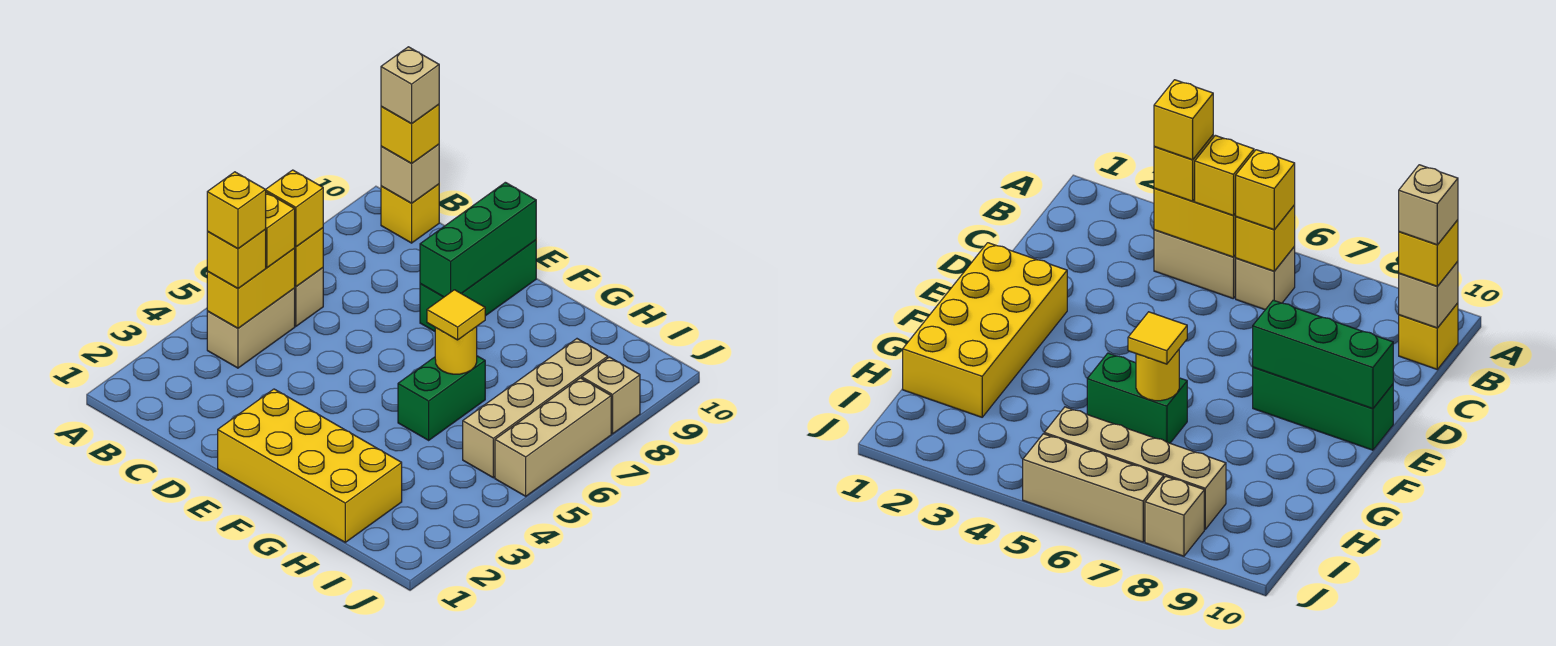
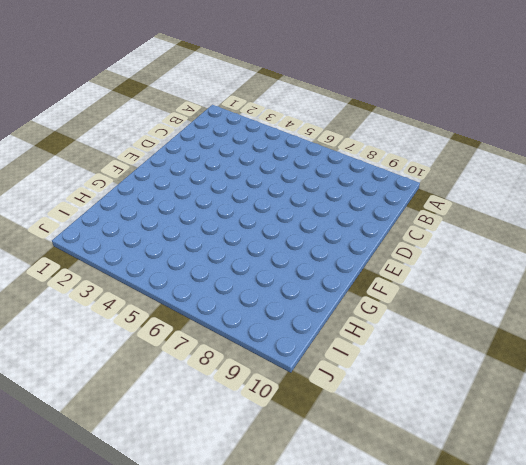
none -> tan 1x2 brick [207,288,295,368]
none -> tan 1x1 brick [295,268,323,326]
none -> yellow 1x1 brick [381,184,439,243]

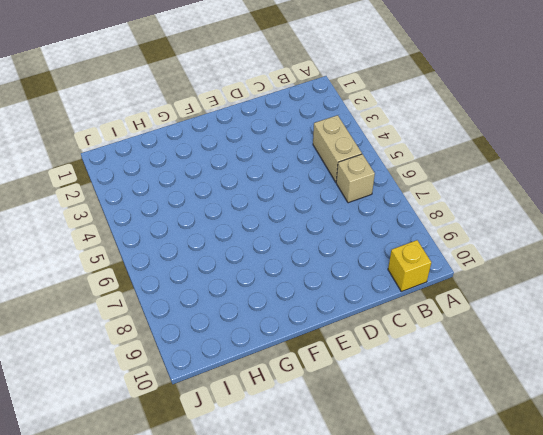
none -> yellow 2x4 brick [218,389,402,542]
none -> green 1x3 brick [420,240,536,331]
none -> green 1x2 brick [398,356,485,440]

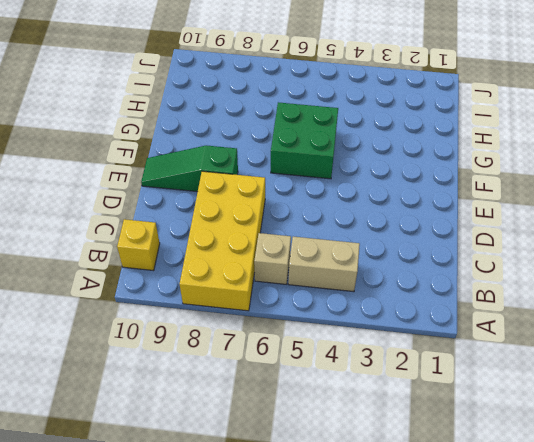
yellow 2x4 brick [180,171,265,311] -> yellow 2x4 brick moved to [218,389,402,542]
green 1x3 slope [141,145,238,192] -> green 1x3 brick [420,240,536,331]
green 2x2 brick [271,102,338,179] -> green 1x2 brick [398,356,485,440]
none -> tan 1x4 brick [463,339,608,478]
none -> tan 1x3 brick [495,378,611,496]
none -> tan 1x1 brick [582,357,640,434]

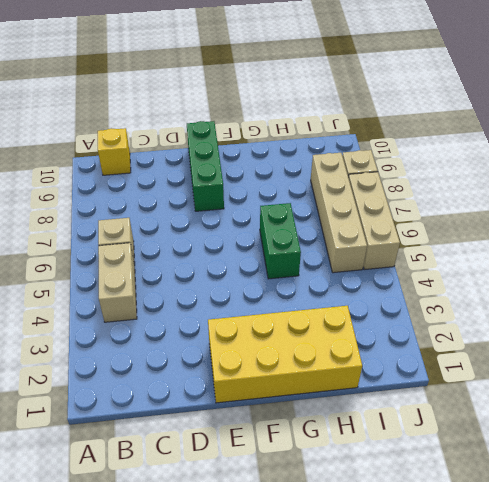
none -> yellow 1x2 brick [207,249,295,328]
none -> yellow 1x1 brick [294,228,323,287]
none -> tan 1x1 brick [381,144,439,203]

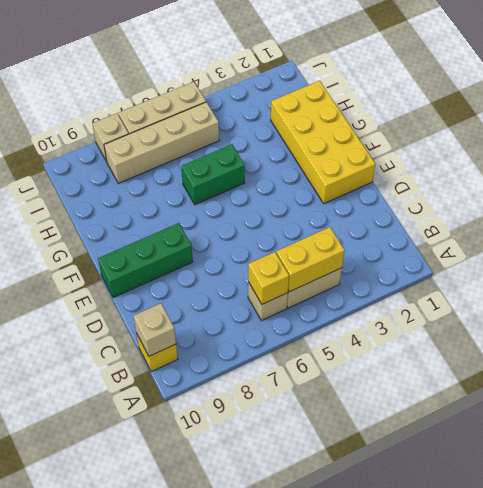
none -> green 1x3 brick [420,182,536,297]
none -> yellow 1x1 round brick [435,327,477,374]
none -> yellow 1x1 brick [207,230,266,288]

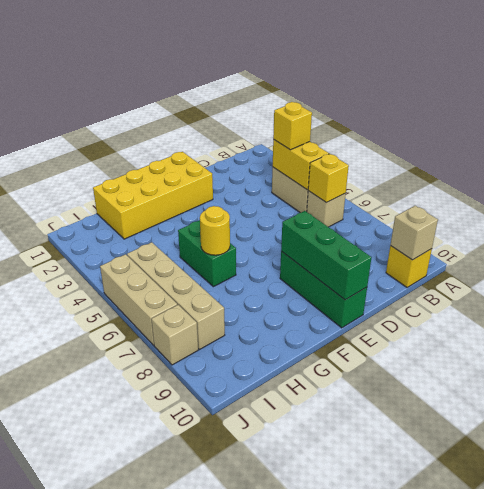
none -> yellow 1x1 brick [265,192,295,268]
none -> yellow 1x1 brick [266,170,323,247]
none -> yellow 1x1 brick [381,104,439,164]

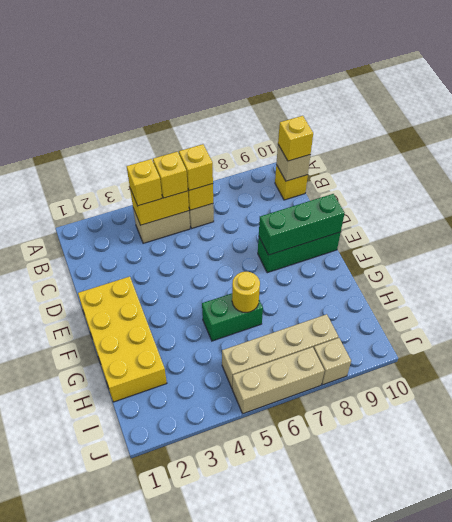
none -> yellow 1x1 tile [427,290,485,340]
none -> yellow 1x1 brick [207,172,266,248]
none -> tan 1x1 brick [381,47,439,123]

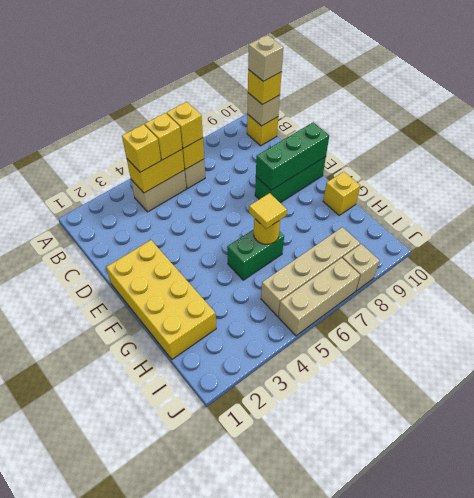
yellow 1x1 brick [323,172,360,215] -> yellow 1x1 brick moved to [207,172,266,248]

